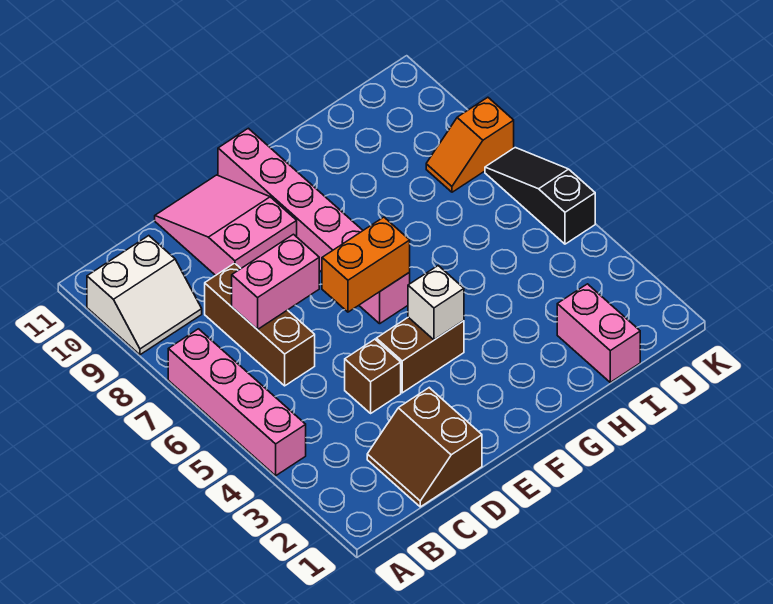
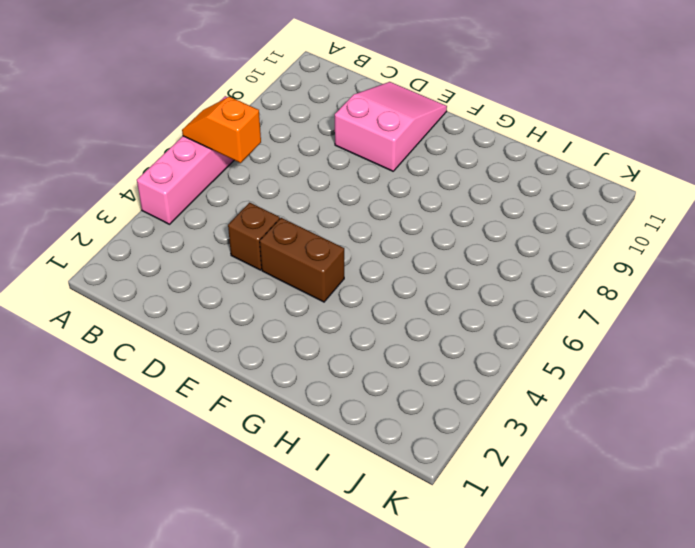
orange 1x2 slope [182,97,261,163] -> orange 1x2 slope moved to [426,97,514,192]
none -> white 2x2 slope [87,236,202,355]
none -> brown 2x2 slope [367,388,482,507]
none -> brown 1x3 brick [205,263,315,386]

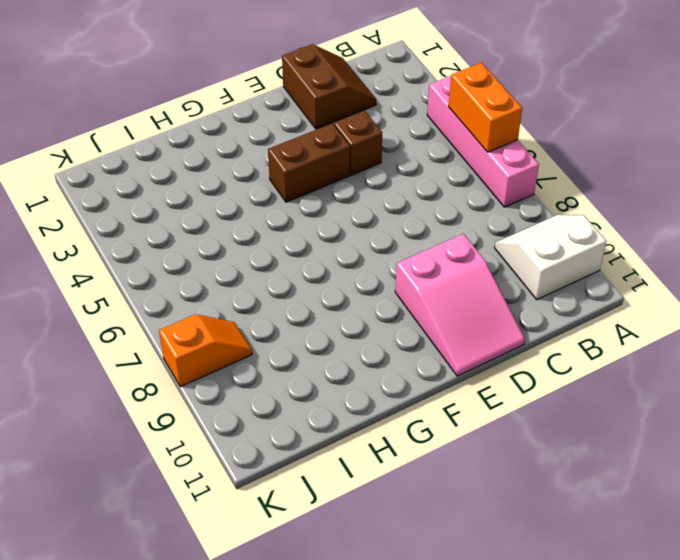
orange 1x2 brick [449,63,522,152] -> orange 1x2 brick turned to [322,217,410,312]
none -> brown 1x3 brick [205,263,315,386]
none -> pink 1x6 brick [218,128,410,324]
none -> pink 1x2 brick [557,284,640,382]

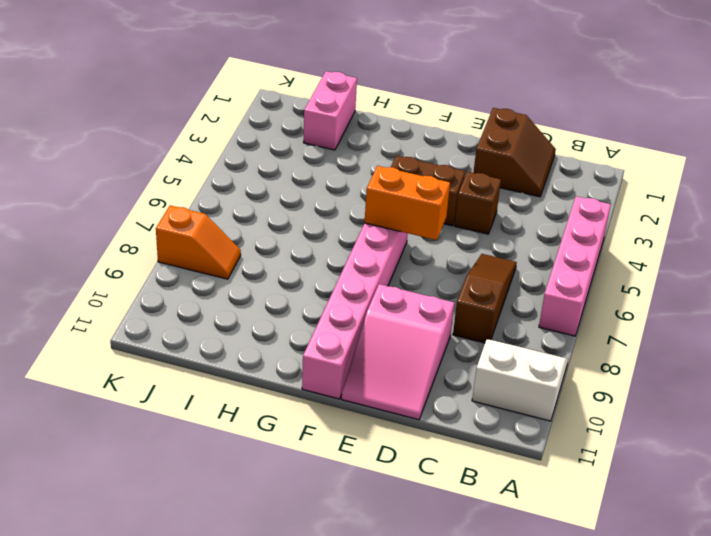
brown 1x3 slope [453,254,517,343] -> brown 1x3 brick [205,263,315,386]
none -> black 1x3 slope [485,148,595,244]
none -> pink 1x2 brick [232,234,319,329]
none -> white 1x1 brick [408,266,464,340]

